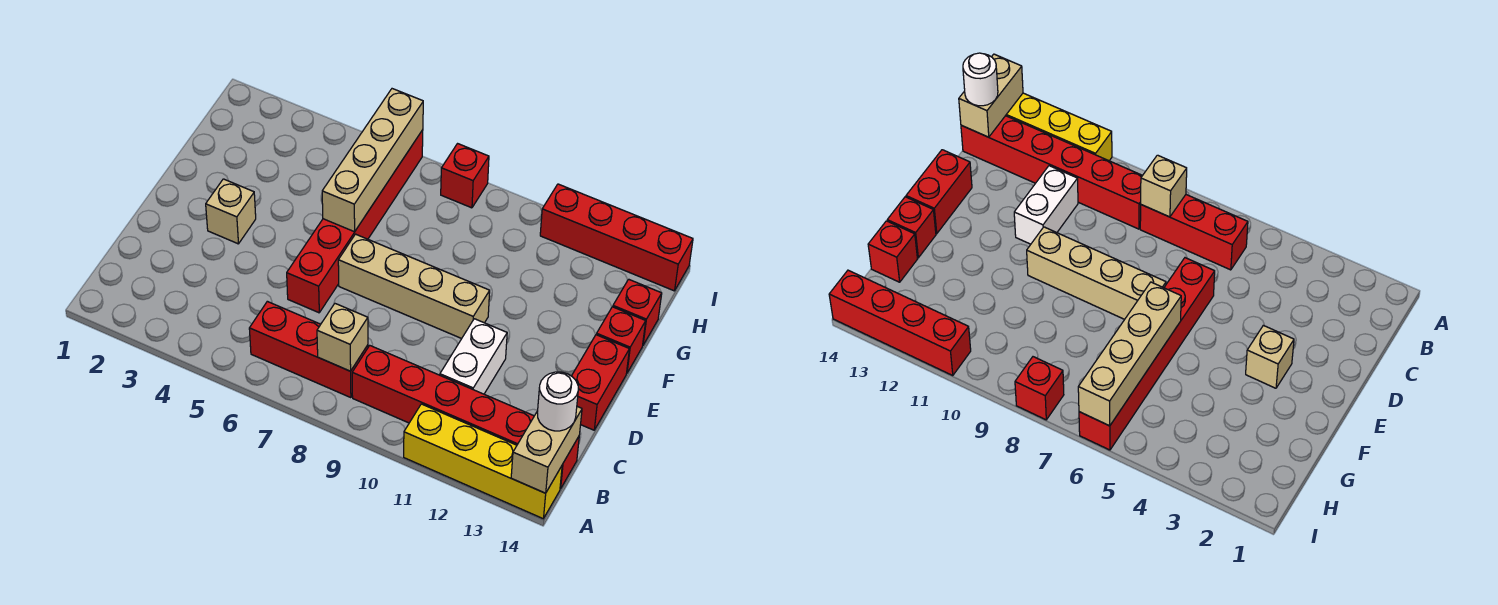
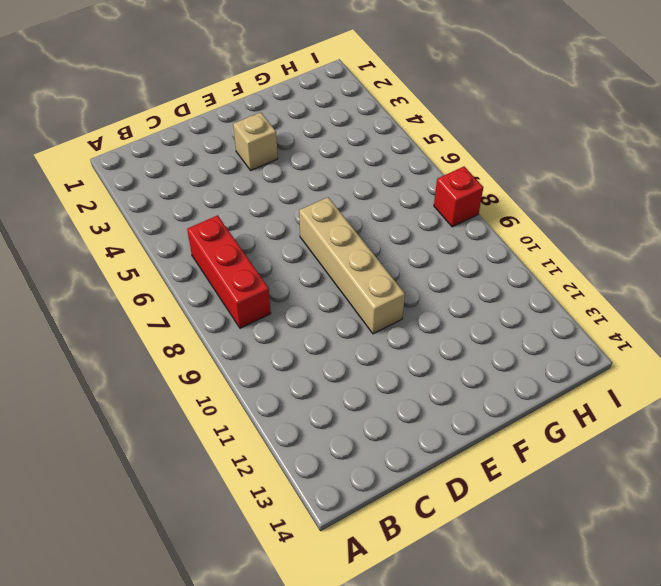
none -> yellow 1x4 brick [404,404,562,519]
none -> red 1x6 brick [352,346,579,489]
none -> white 1x2 brick [440,319,507,394]

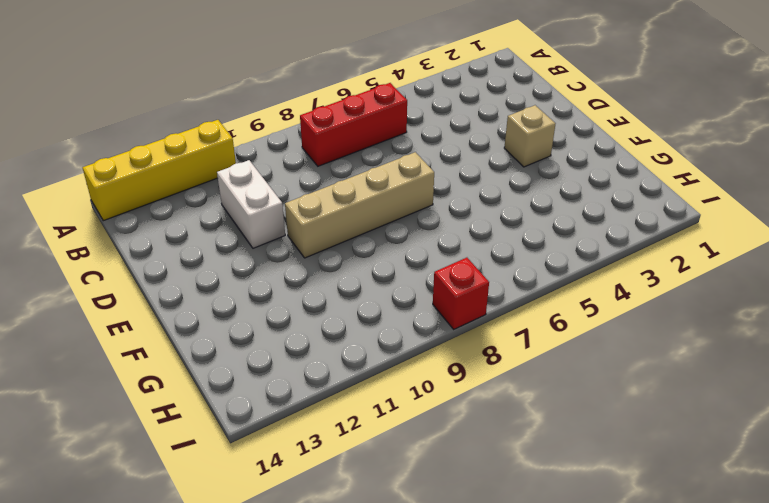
none -> red 1x6 brick [352,346,579,489]
none -> red 1x6 brick [287,130,423,313]
none -> red 1x2 brick [572,335,629,430]

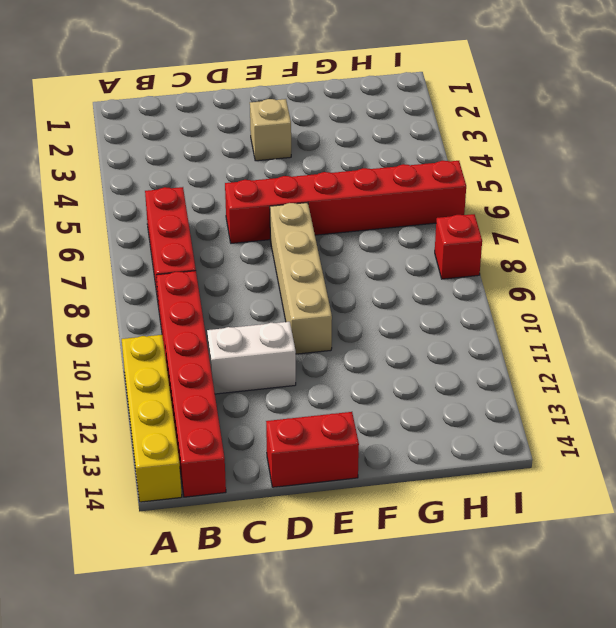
none -> red 1x1 brick [597,307,646,373]
none -> red 1x1 brick [613,279,662,345]
none -> red 1x4 brick [540,184,693,291]

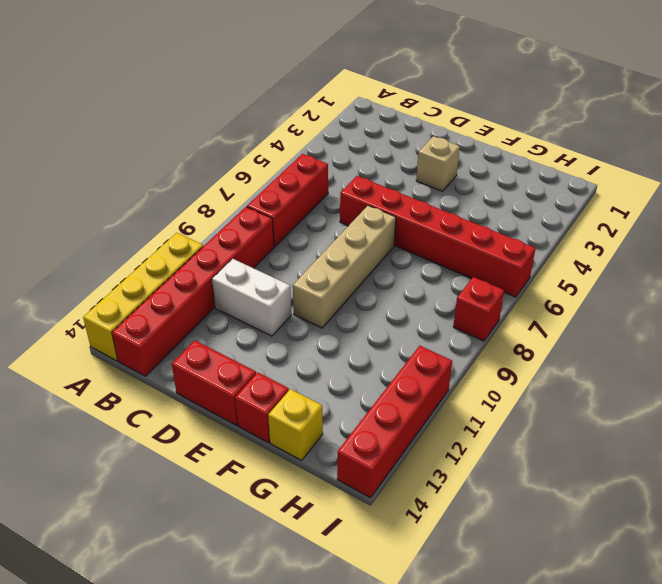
yellow 1x1 brick [268,389,323,460] -> red 1x1 brick [613,279,662,345]
none -> tan 1x2 brick [511,407,582,493]
none -> tan 1x1 brick [317,304,368,371]
none -> tan 1x4 brick [322,89,423,232]

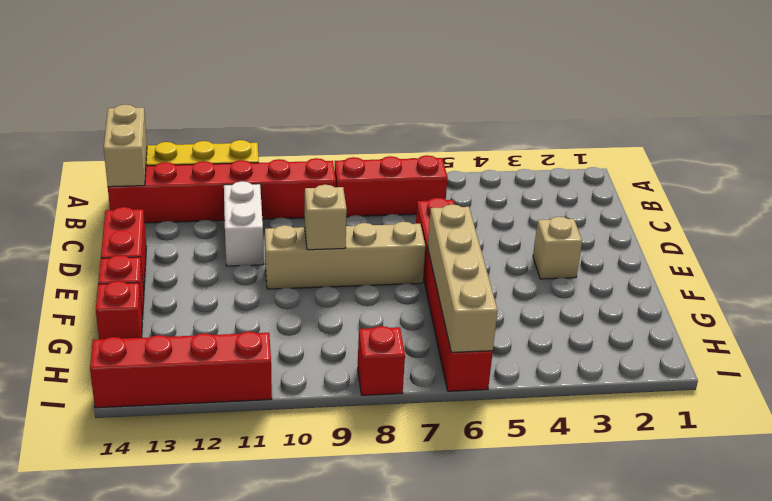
tan 1x1 brick [305,185,347,250] -> tan 1x1 brick moved to [317,304,368,371]
none -> white 1x1 round brick [537,372,578,431]

